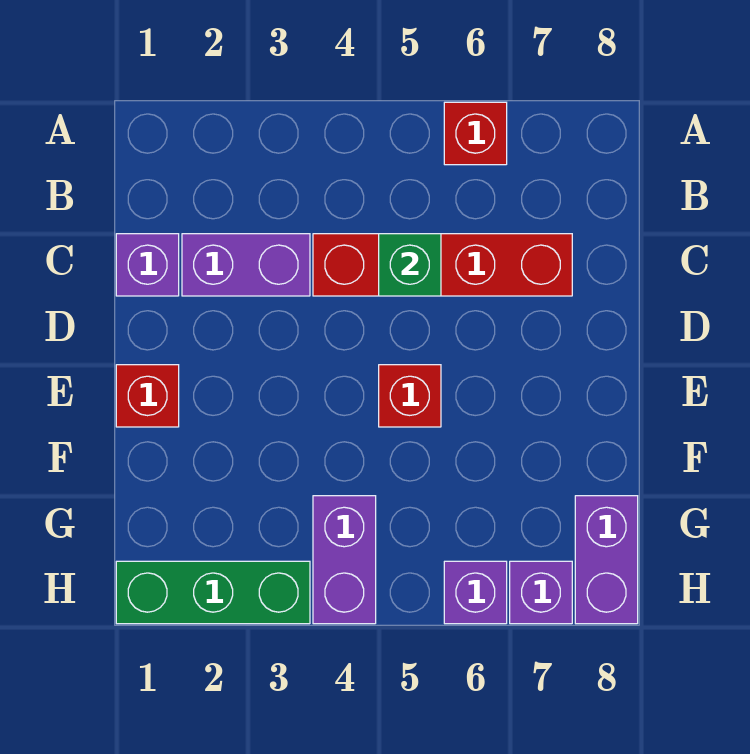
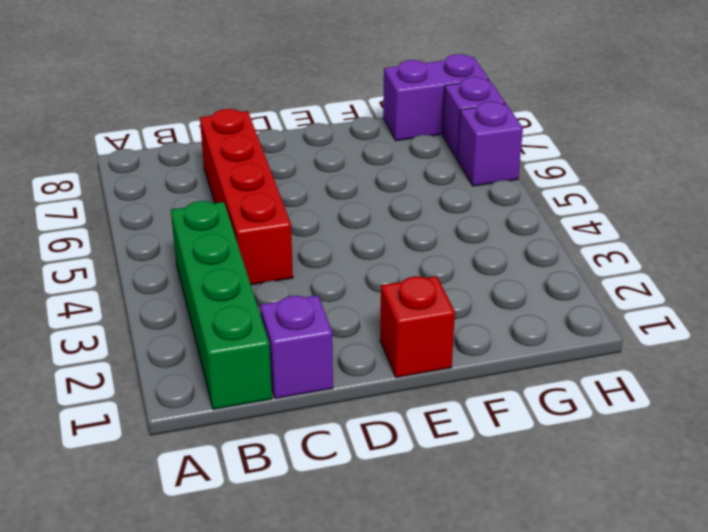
green 1x4 brick [171,201,272,410] -> none
none -> red 1x1 brick [444,102,507,165]
none -> purple 1x2 brick [182,234,310,296]
none -> red 1x1 brick [379,365,441,427]

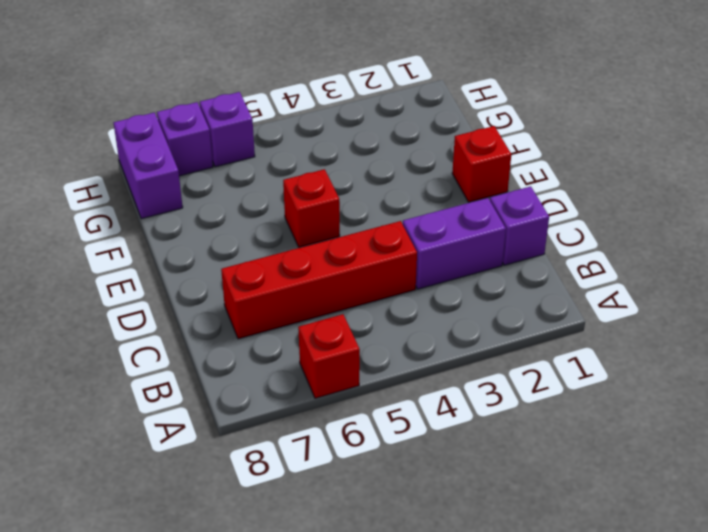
none -> purple 1x2 brick [313,496,376,624]
none -> green 1x3 brick [116,561,310,624]
none -> green 1x1 brick [379,234,441,296]

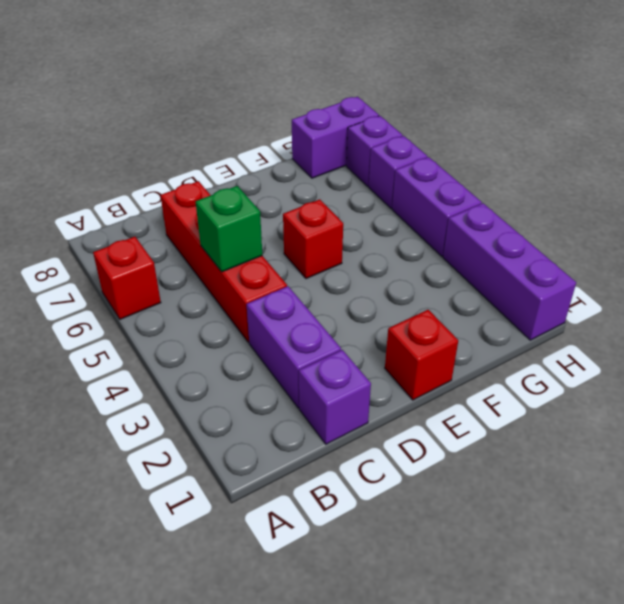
purple 1x3 brick [443,203,576,340] -> green 1x3 brick [116,561,310,624]
purple 1x2 brick [392,157,482,256] -> purple 1x2 brick turned to [313,496,376,624]

